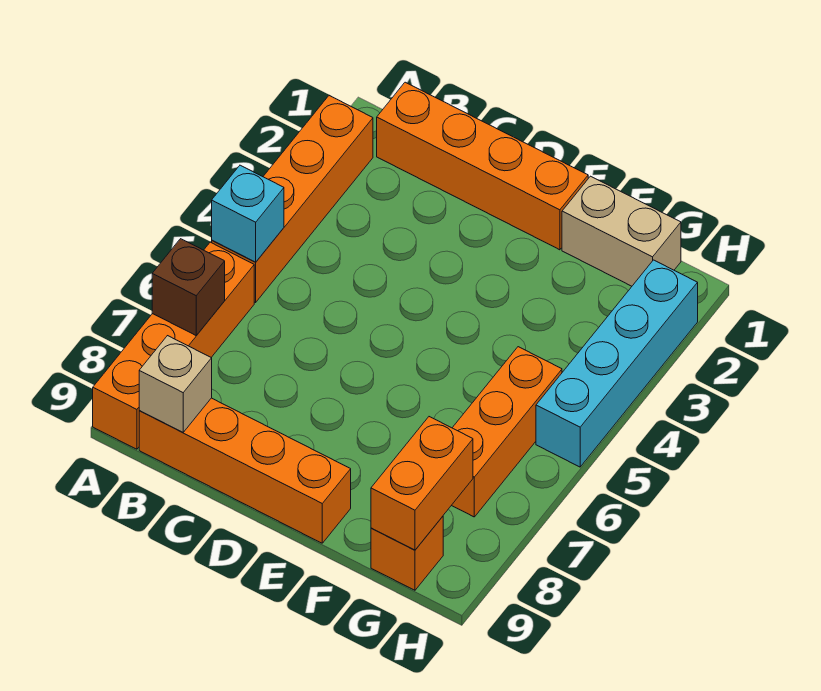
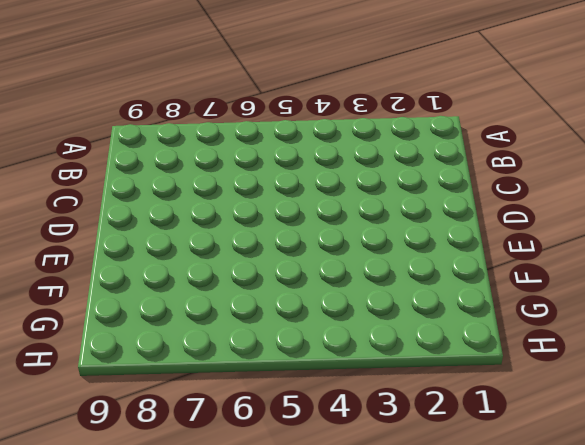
none -> orange 1x4 brick [212,96,373,302]
none -> orange 1x4 brick [93,242,254,449]
none -> orange 1x4 brick [377,82,588,250]

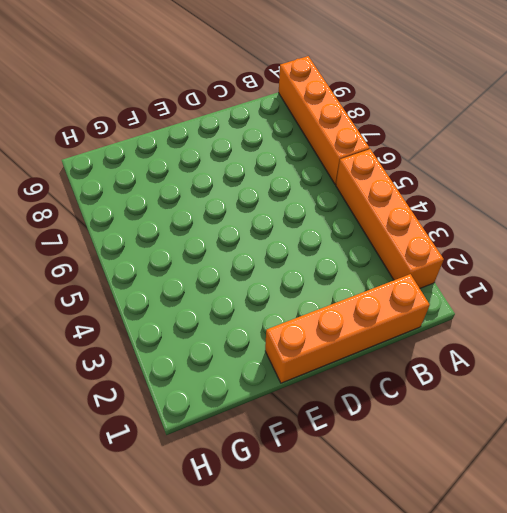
none -> orange 1x4 brick [139,398,351,543]
none -> tan 1x2 brick [562,176,681,286]
none -> orange 1x3 brick [451,347,562,517]

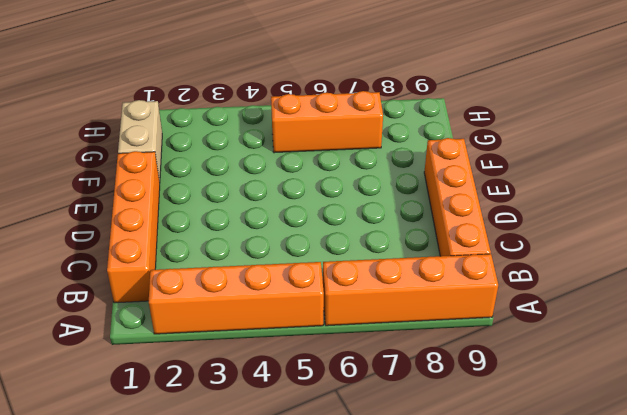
none -> orange 1x1 brick [371,516,443,590]
none -> cyan 1x4 brick [536,260,698,467]
none -> cyan 1x1 brick [212,165,284,262]

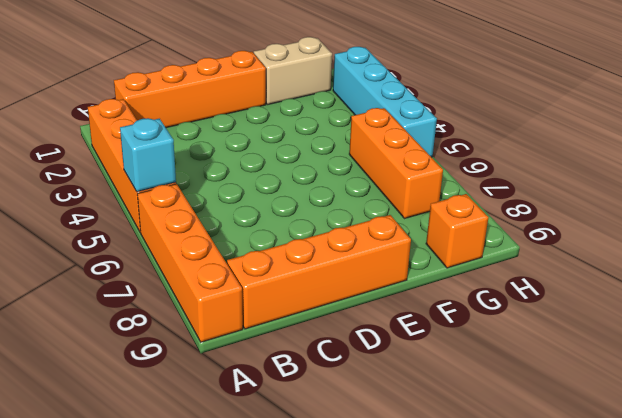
none -> brown 1x1 brick [152,239,225,335]
none -> tan 1x1 brick [139,336,212,432]
none -> orange 1x2 brick [371,417,473,550]

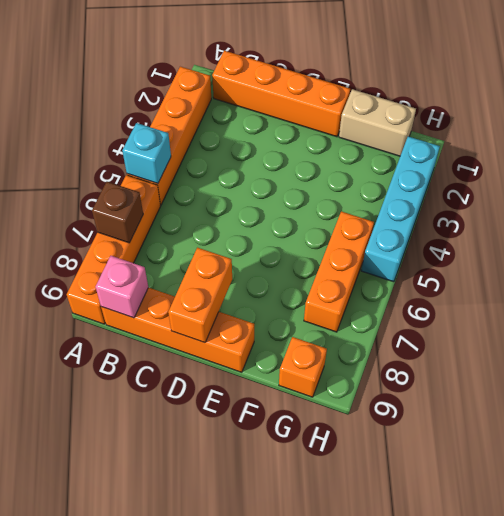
pink 1x1 brick [96,256,148,318] -> tan 1x1 brick [139,336,212,432]
orange 1x2 brick [168,248,232,343] -> orange 1x2 brick moved to [371,417,473,550]

